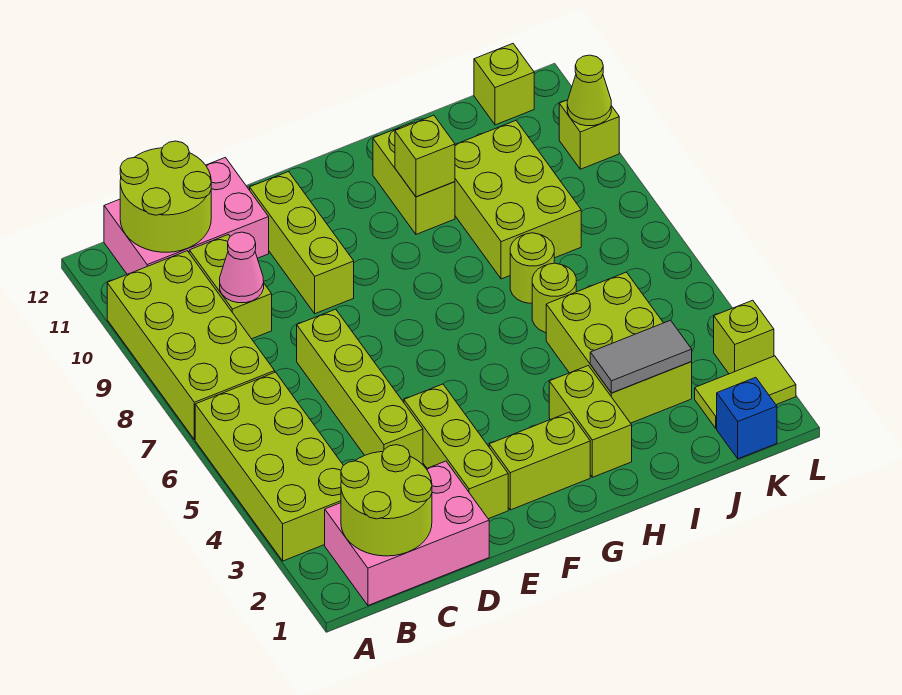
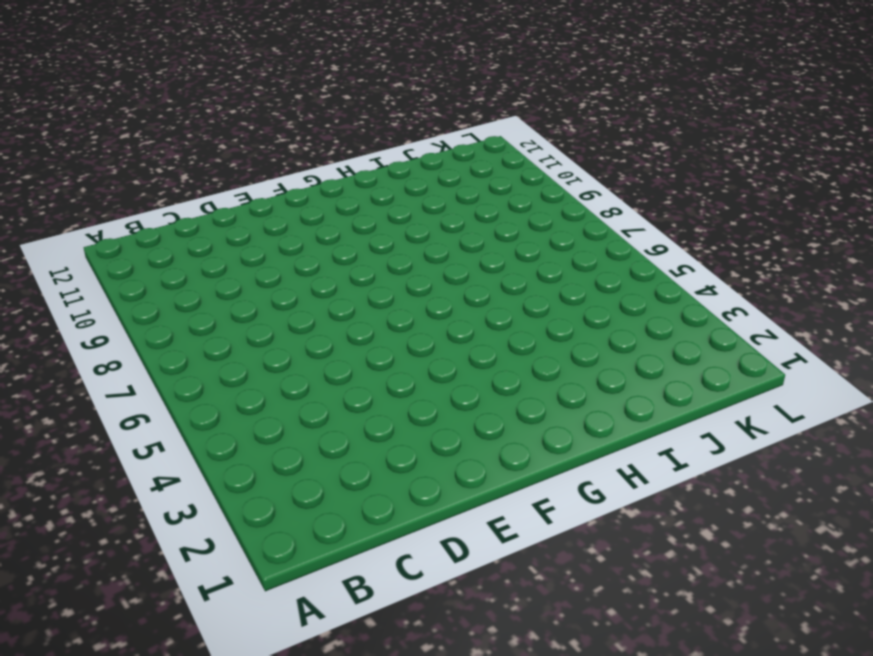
none -> lime 2x4 brick [195,372,343,561]
none -> lime 2x4 brick [107,251,275,440]
none -> pink 2x3 brick [325,461,489,605]

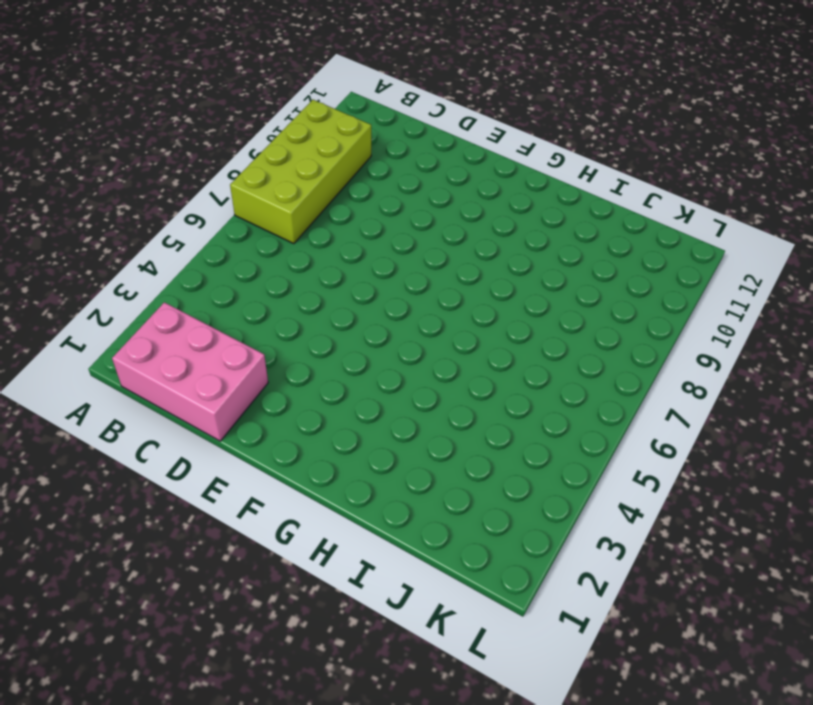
none -> lime 2x4 brick [195,372,343,561]
none -> pink 2x3 brick [104,157,269,274]
none -> lime 1x2 brick [189,235,272,339]

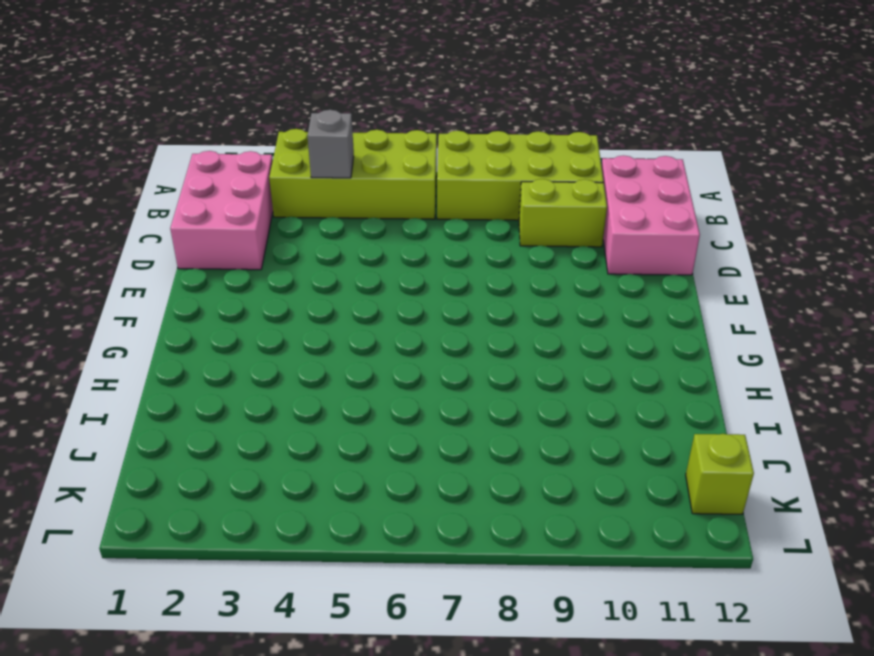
grey 1x1 brick [307,110,354,178] -> none
none -> lime 1x4 brick [297,309,423,465]
none -> lime 1x3 brick [404,384,508,519]
none -> lime 1x3 brick [250,171,354,314]

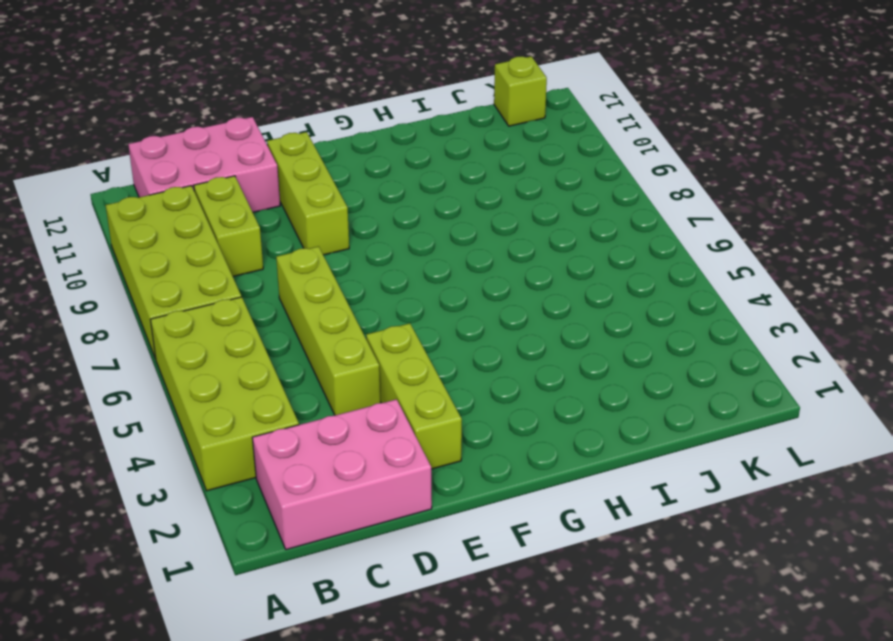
none -> lime 1x2 brick [489,412,590,510]
none -> lime 1x2 brick [549,366,632,477]
none -> lime 1x2 brick [373,123,455,234]

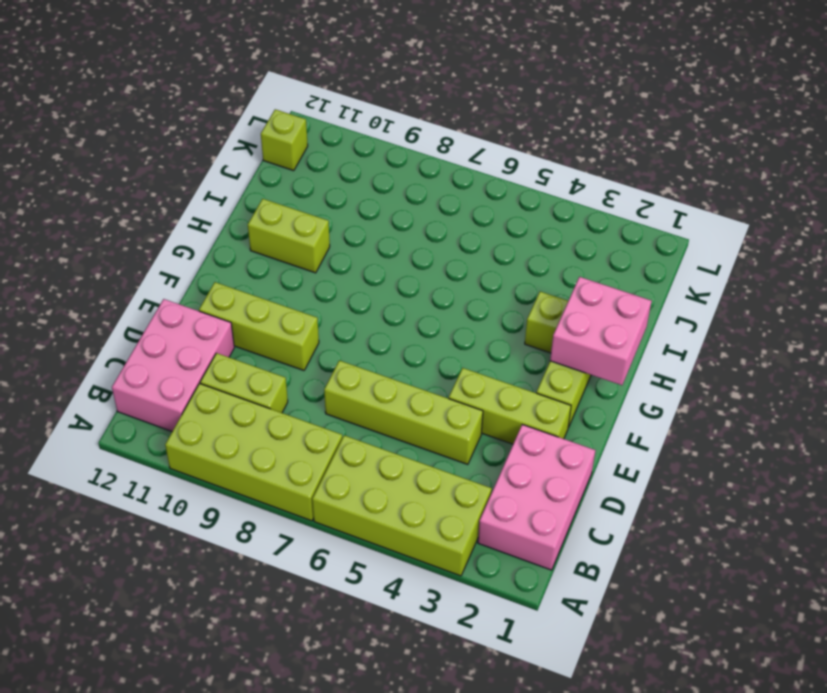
pink 2x2 brick [550,277,651,385] -> none
none -> lime 2x3 brick [546,272,692,423]
none -> lime 1x1 round brick [532,263,576,333]
none -> lime 1x1 round brick [510,233,554,303]

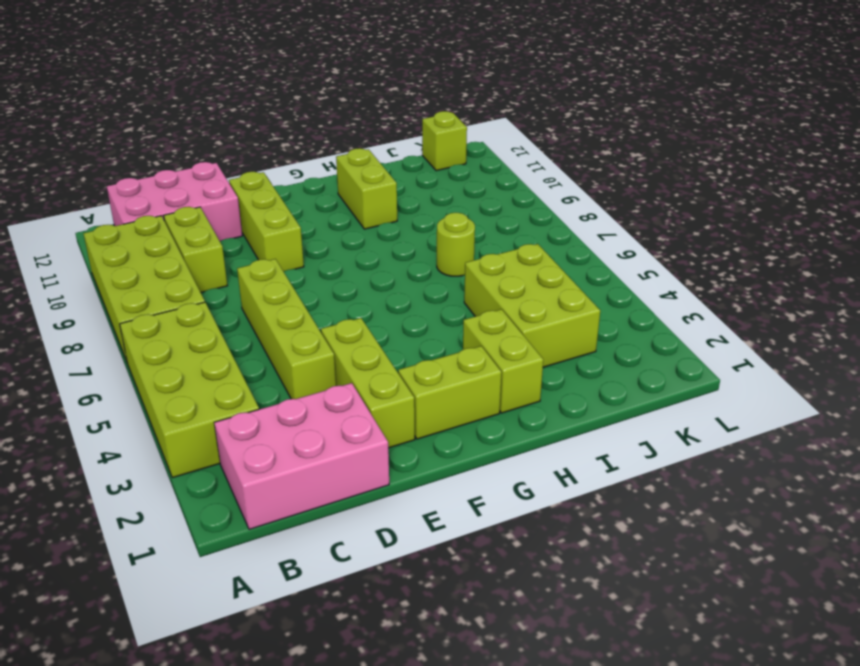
none -> lime 1x1 round brick [532,263,576,333]
none -> lime 2x3 brick [455,121,581,279]
none -> blue 1x1 brick [717,377,777,459]

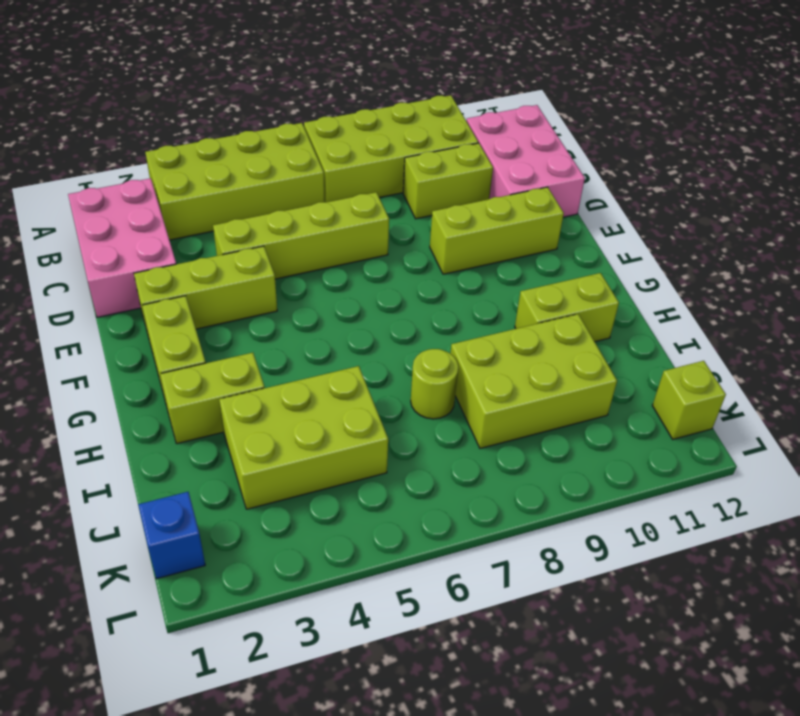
none -> lime 1x1 round brick [532,263,576,333]
none -> lime 1x2 tile [695,356,796,428]
none -> lime 1x1 brick [714,300,774,374]

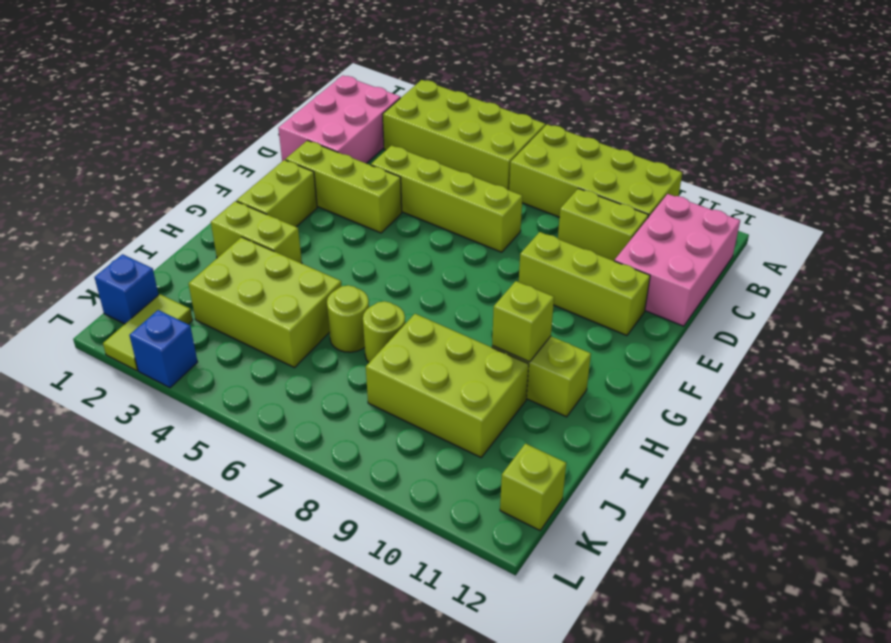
blue 1x1 brick [129,310,198,388] -> lime 1x1 brick [714,300,774,374]
none -> lime 1x1 brick [559,100,619,169]
none -> lime 2x2 round brick [341,445,432,556]
none -> lime 2x2 round brick [120,141,211,252]

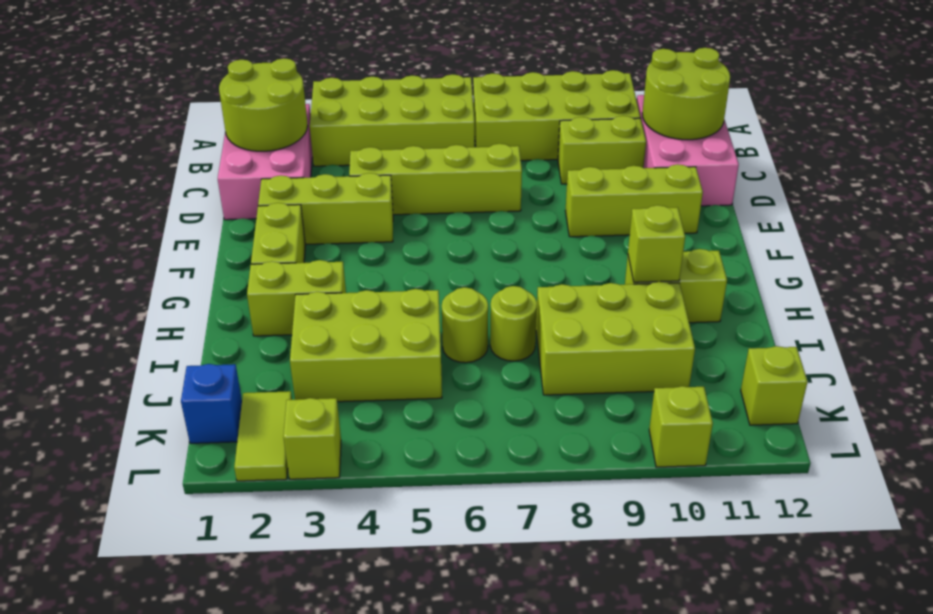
none -> pink 1x1 cone [220,232,264,303]
none -> grey 1x2 tile [590,320,692,393]
none -> lime 1x1 cone [567,55,611,126]

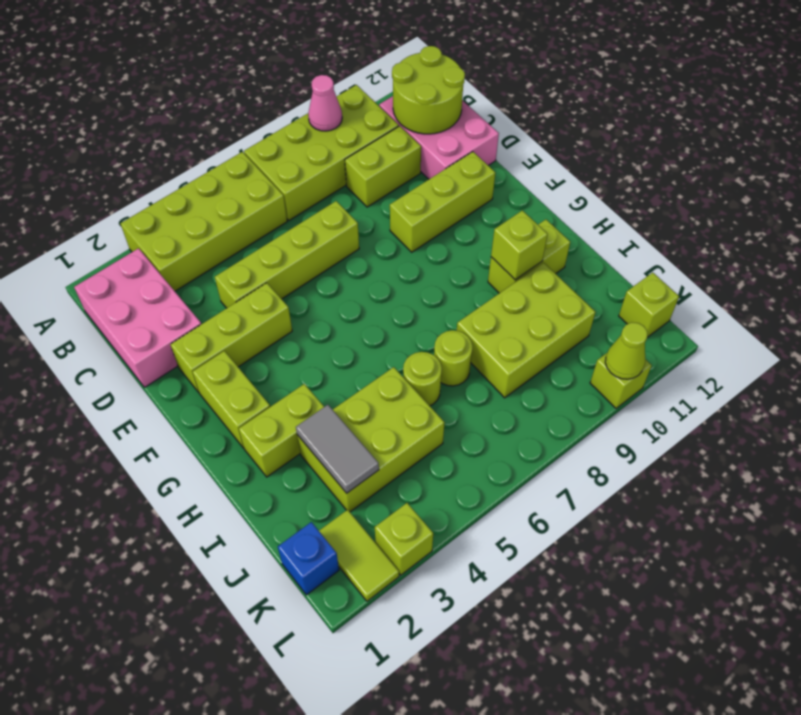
pink 1x1 cone [308,75,342,131] -> pink 1x1 cone moved to [220,232,264,303]
none -> lime 2x2 round brick [341,445,432,556]

